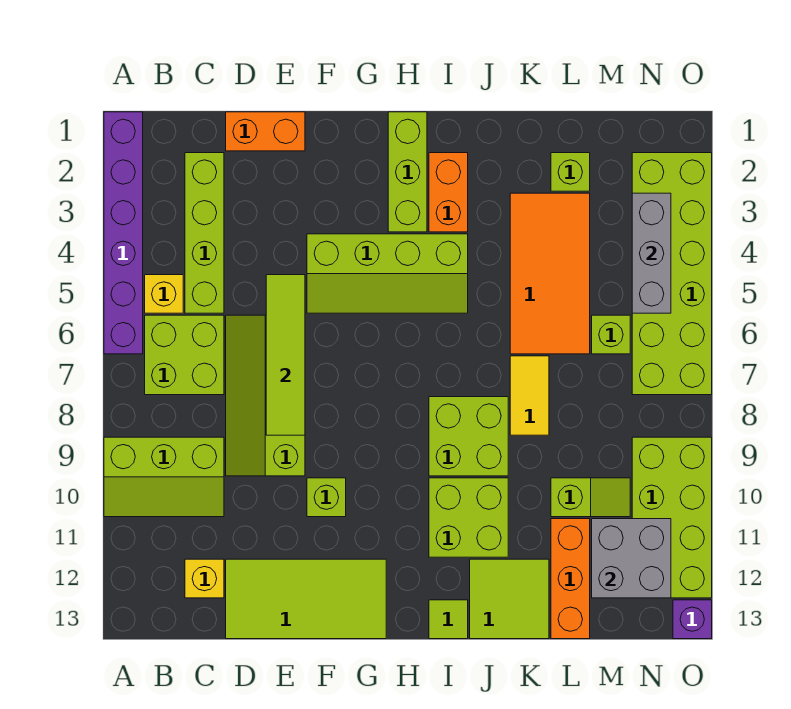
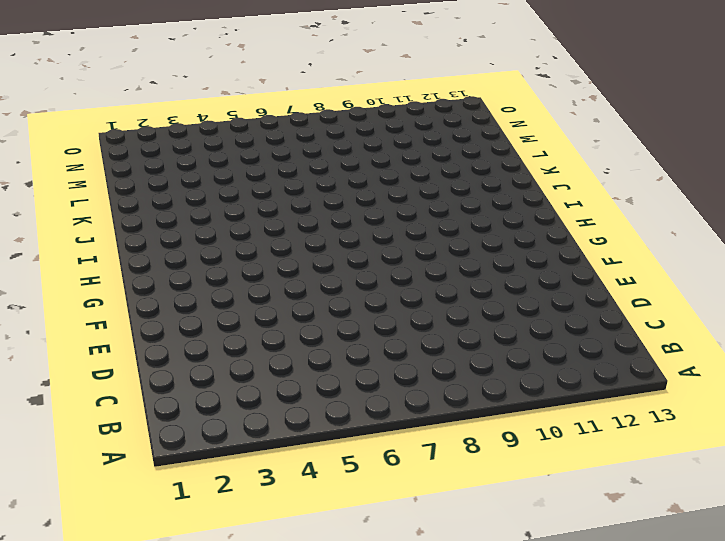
none -> purple 1x6 brick [104,112,143,354]
none -> lime 2x3 slope [104,437,224,517]
none -> yellow 1x1 brick [145,275,183,313]

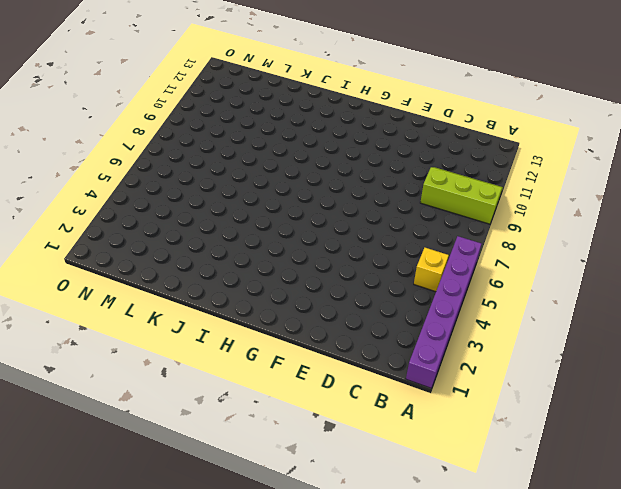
none -> lime 2x2 brick [145,315,224,395]
none -> lime 1x4 brick [185,153,224,313]
none -> yellow 1x1 brick [185,559,224,598]

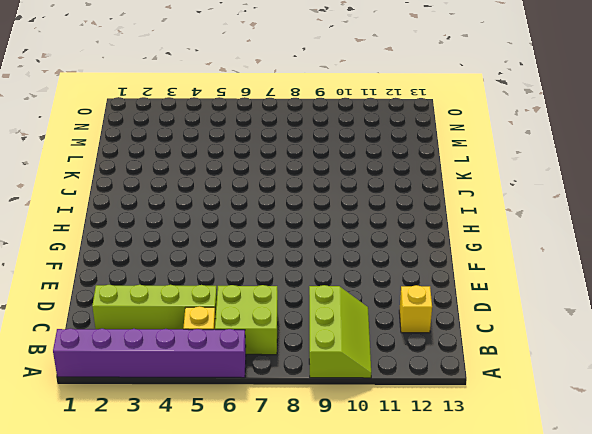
none -> orange 1x2 brick [226,112,305,151]
none -> lime 2x4 slope [226,315,305,476]
none -> lime 2x4 tile [226,559,386,639]

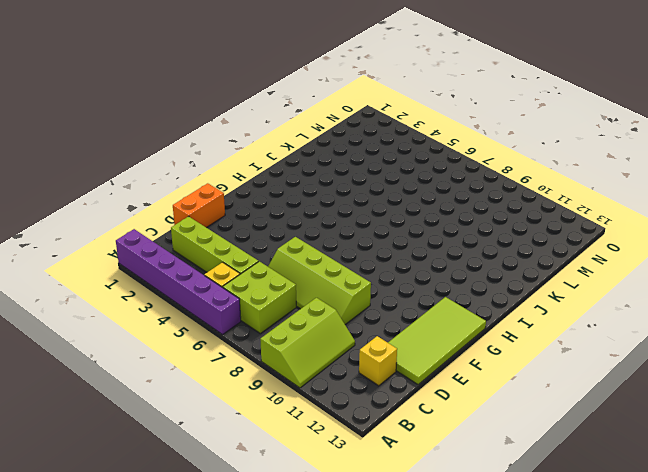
none -> lime 2x4 slope [307,234,468,313]
none -> lime 1x1 brick [307,478,346,517]
none -> lime 1x3 brick [388,112,427,232]

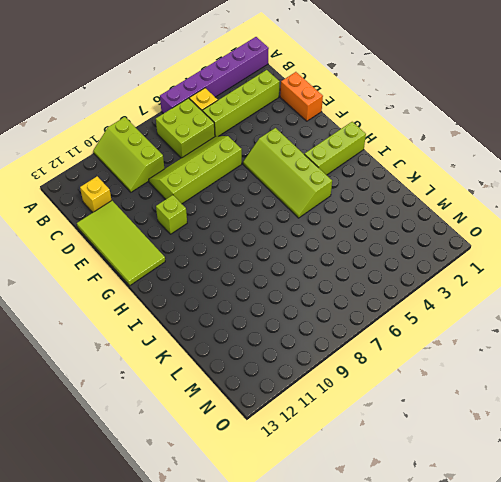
none -> orange 1x2 brick [429,153,468,232]
none -> lime 2x2 brick [429,397,508,476]
none -> lime 2x2 brick [429,478,508,557]

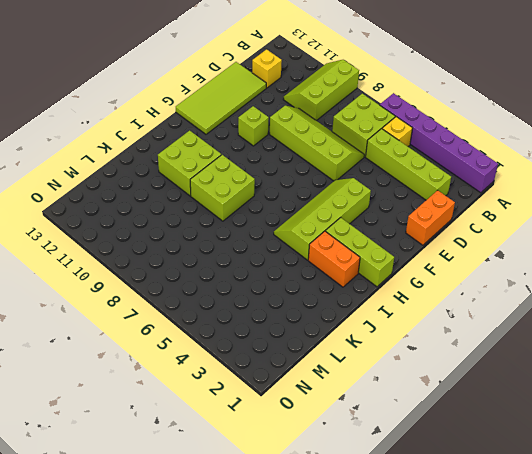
none -> lime 1x1 tile [429,600,468,639]
none -> lime 2x2 tile [470,559,549,639]
none -> orange 2x4 tile [510,193,590,354]

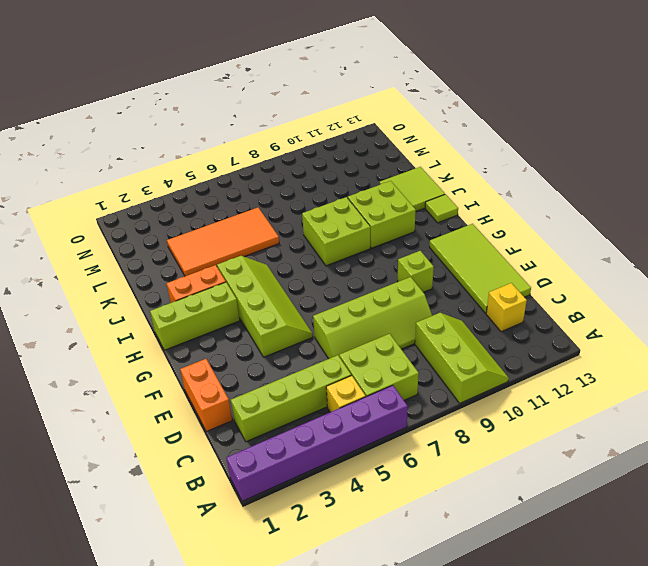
none -> yellow 1x2 tile [510,356,549,435]
none -> lime 1x1 brick [551,153,590,191]
none -> lime 1x2 slope [551,478,630,517]

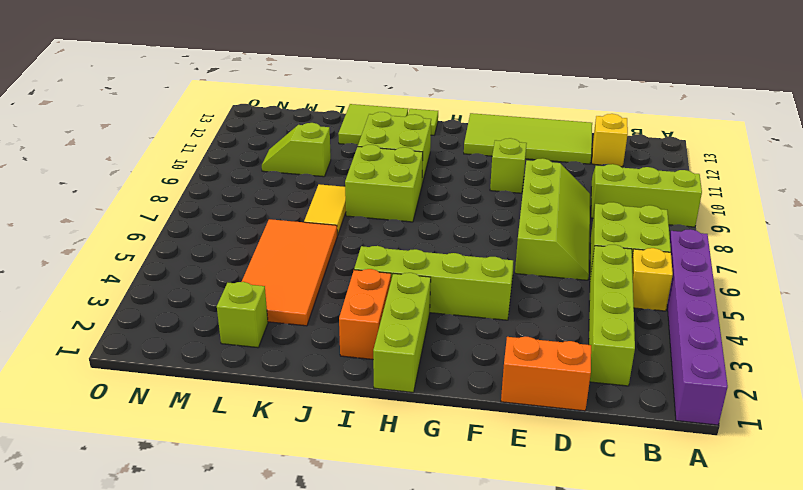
none -> orange 1x3 brick [551,519,590,639]
none -> lime 1x1 brick [592,315,630,354]
none -> lime 2x6 brick [632,153,712,395]

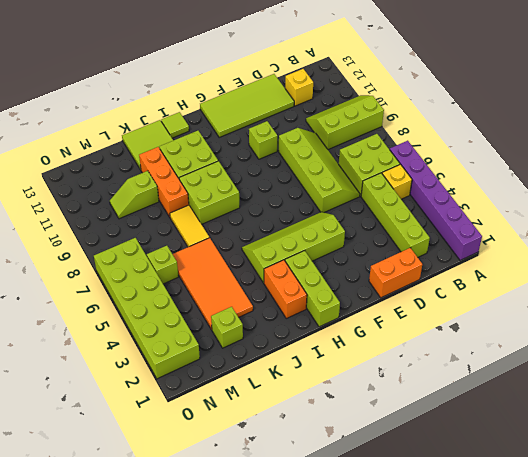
orange 1x3 brick [139,147,189,217] -> orange 1x3 brick moved to [551,519,590,639]
none -> lime 2x4 brick [632,437,712,598]
none -> purple 1x1 brick [673,600,712,639]
none -> lime 1x4 tile [266,275,305,435]

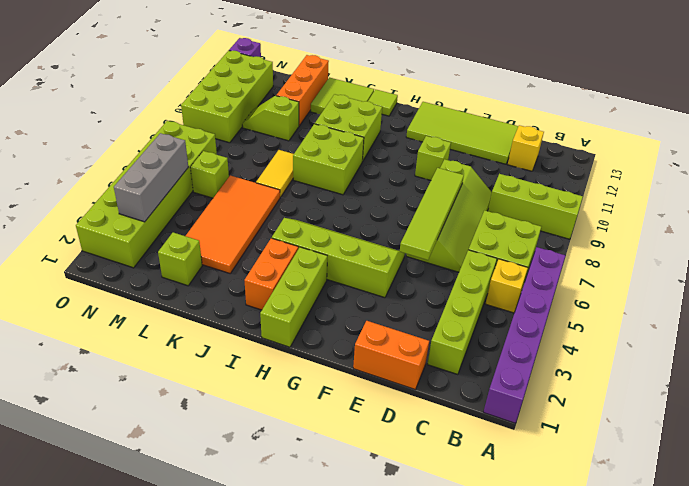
none -> grey 2x2 brick [592,519,671,598]

